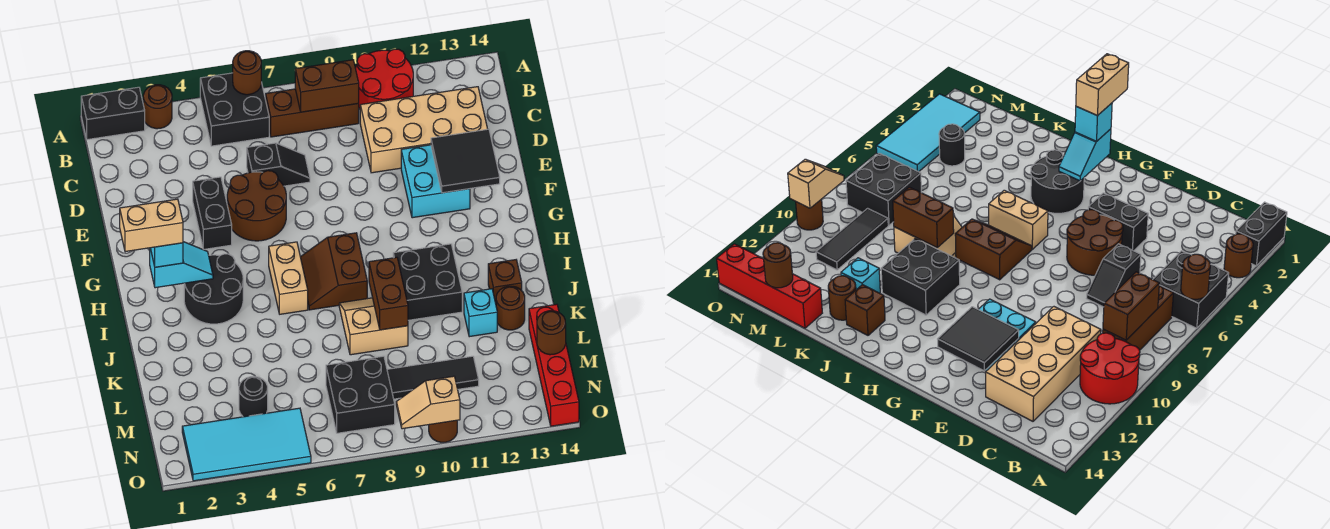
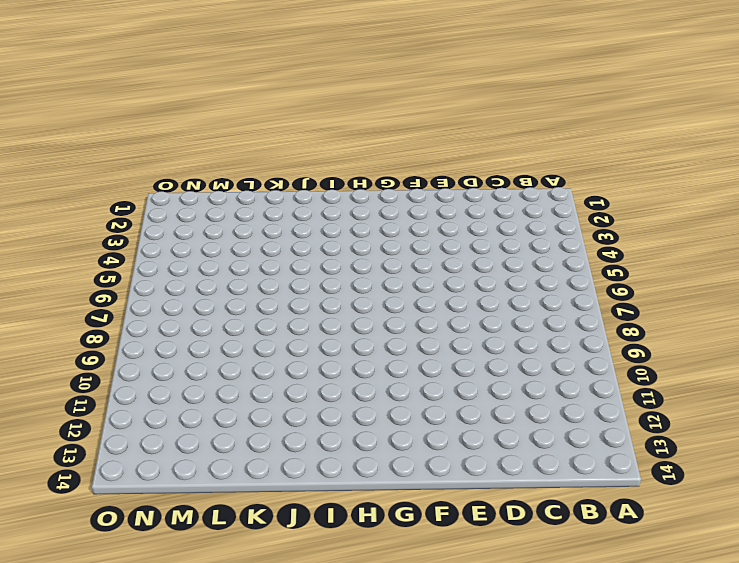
none -> black 1x2 brick [81,87,145,140]
none -> brown 1x1 round brick [143,85,172,129]
none -> black 2x2 brick [200,73,269,146]
none -> red 2x2 round brick [355,49,413,109]

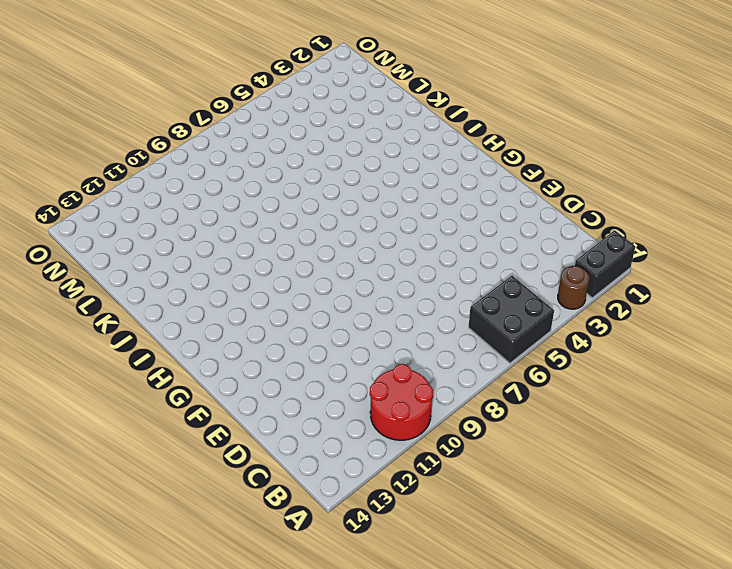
none -> brown 1x3 brick [266,89,359,137]
none -> tan 2x4 brick [360,87,487,173]
none -> black 1x2 slope [247,143,310,186]
none -> black 1x2 brick [193,177,232,249]

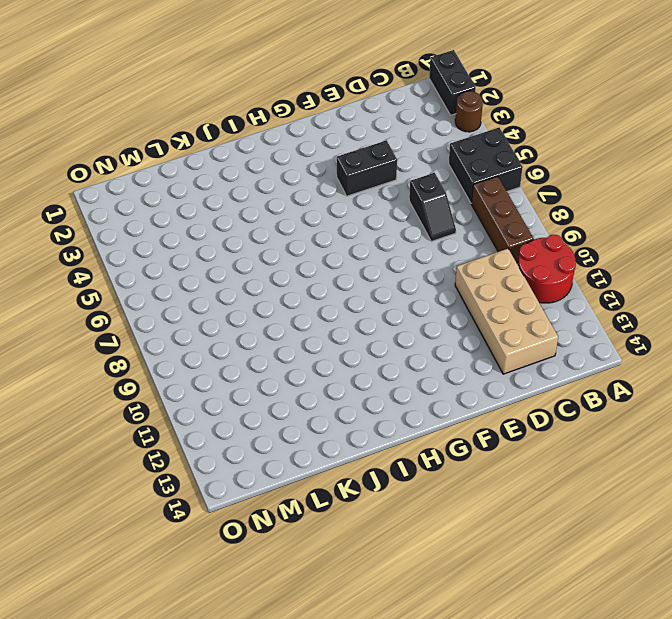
none -> brown 2x2 round brick [227,171,286,241]
none -> cyan 2x2 brick [401,145,470,218]
none -> black 2x2 round brick [184,254,243,324]
none -> tan 1x2 brick [269,242,308,314]

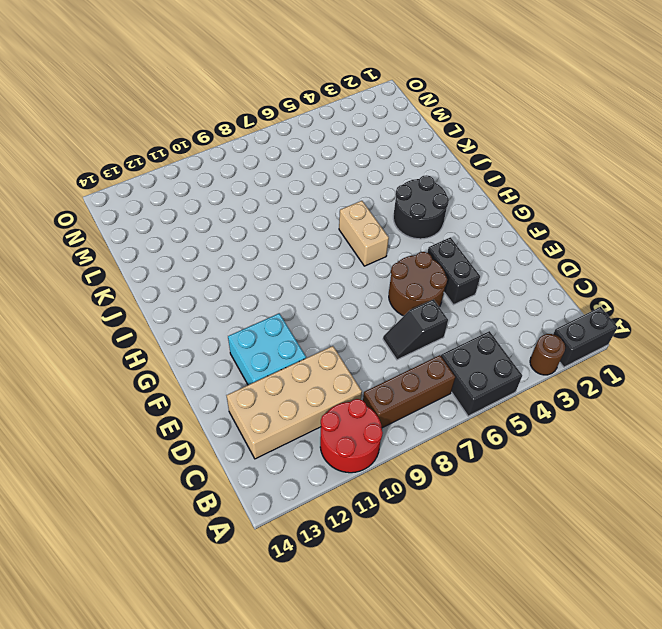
none -> brown 2x2 slope [301,233,367,310]
none -> black 2x2 brick [393,244,462,320]
none -> tan 2x2 slope [339,298,408,355]
none -> brown 1x1 brick [488,260,522,303]

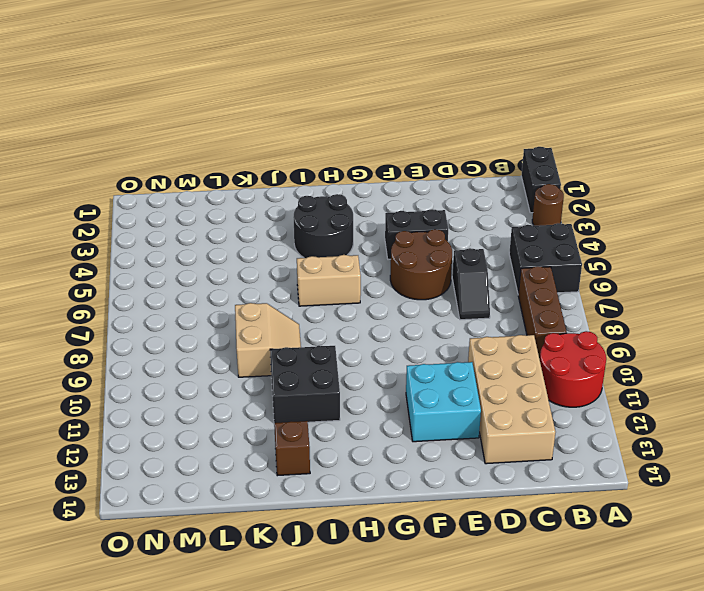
none -> brown 2x2 slope [301,233,367,310]
none -> cyan 1x1 brick [464,289,497,337]
none -> brown 1x1 round brick [496,286,525,330]
none -> red 1x4 brick [529,304,579,426]

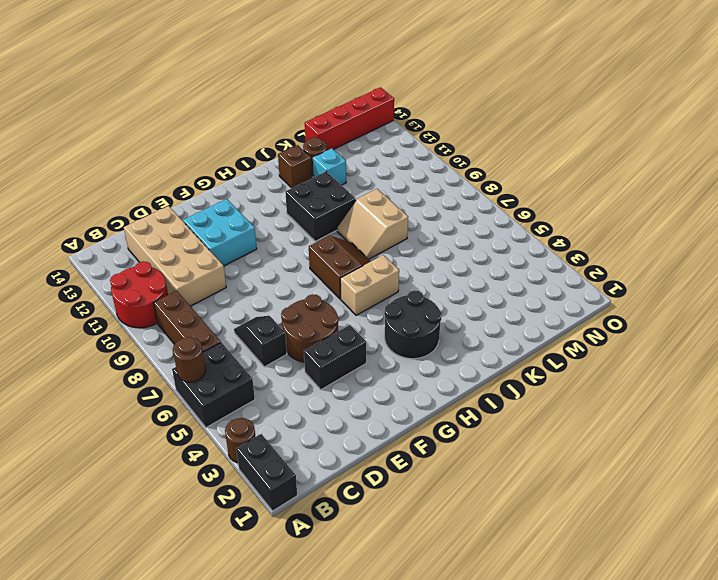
brown 2x2 slope [309,235,371,299] -> brown 2x2 slope turned to [301,233,367,310]
none -> black 1x1 round brick [239,377,268,417]
none -> black 2x2 brick [326,356,395,433]
none -> black 1x3 tile [387,356,479,399]
none -> cyan 2x4 tile [182,408,311,481]

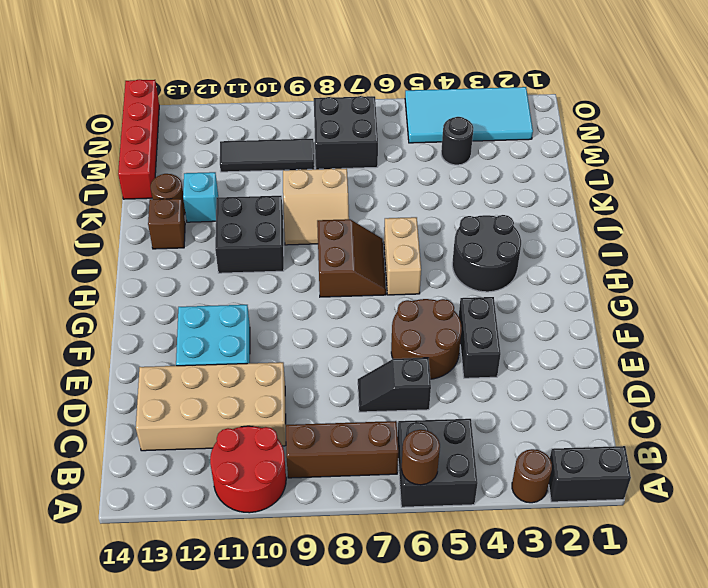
none -> brown 1x1 round brick [429,420,457,442]
none -> brown 1x2 brick [295,60,359,112]
none -> black 2x2 tile [431,129,500,193]
none -> cyan 1x2 slope [150,242,213,288]

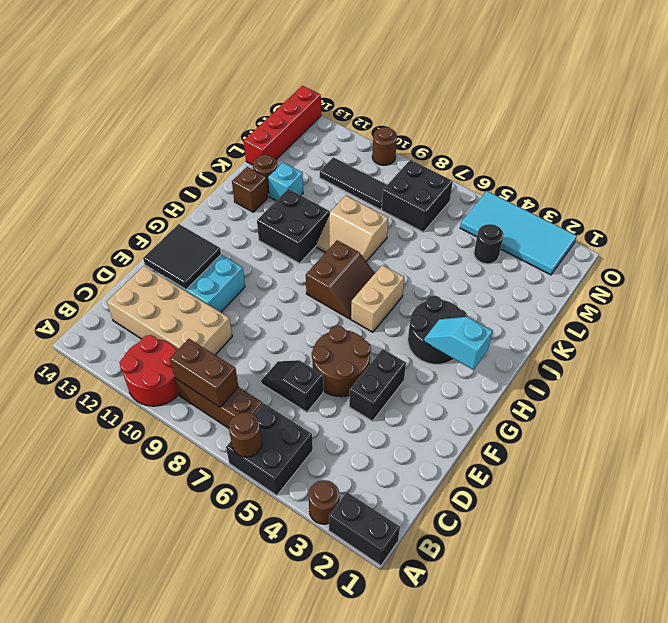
none -> brown 1x2 brick [369,257,408,330]
none -> brown 1x1 round brick [537,311,566,355]
none -> tan 1x2 slope [396,376,460,429]
none -> cyan 1x1 brick [151,243,183,267]

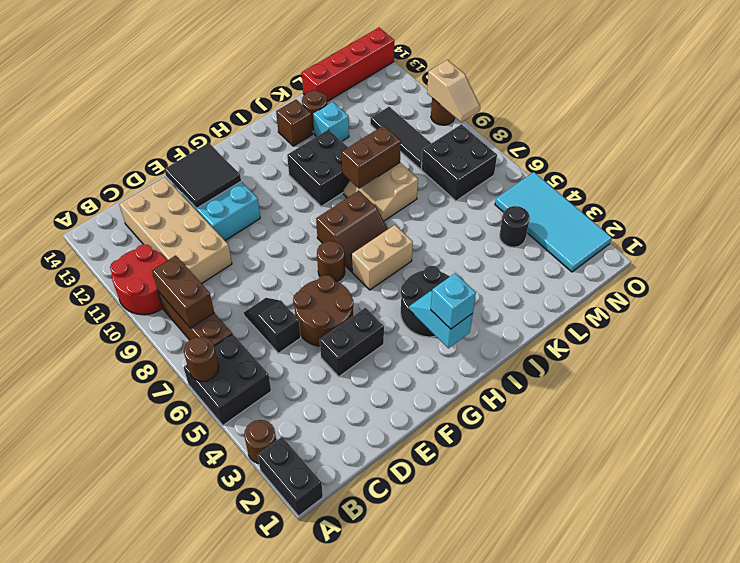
brown 1x1 round brick [317,241,345,282] -> brown 1x1 round brick moved to [537,311,566,355]
none -> tan 1x2 brick [120,199,183,252]

